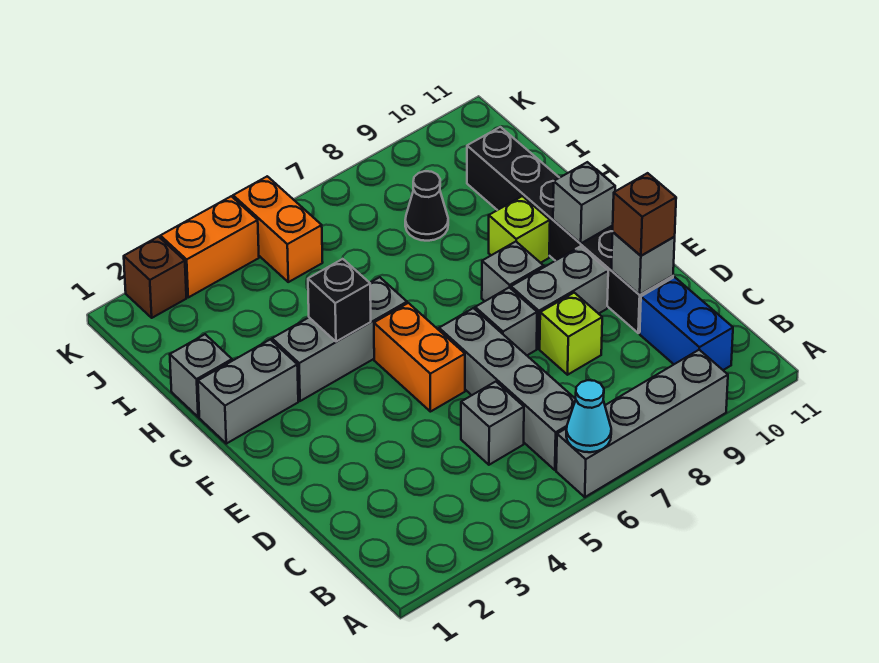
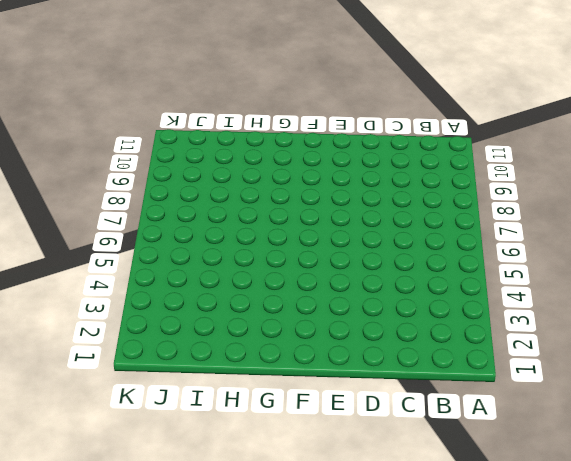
none -> grey 1x4 brick [556,350,728,497]
none -> grey 1x4 brick [439,308,576,470]
none -> blue 1x2 brick [640,277,733,370]

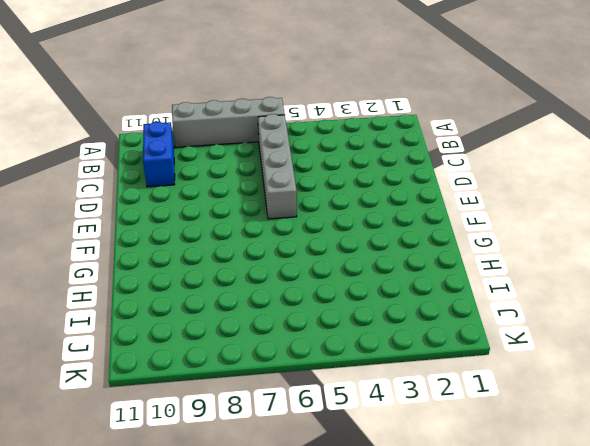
none -> grey 1x1 brick [461,382,524,465]
none -> lime 1x1 brick [540,293,602,375]
none -> black 1x6 brick [467,127,673,333]

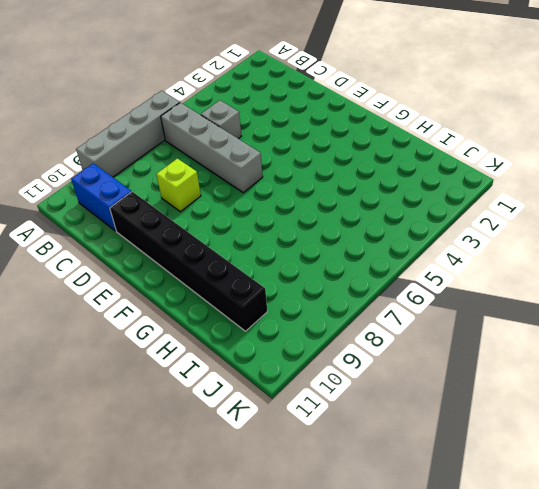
none -> orange 1x2 brick [374,303,465,412]
none -> grey 1x1 brick [475,287,537,355]
none -> grey 1x2 brick [511,246,608,349]

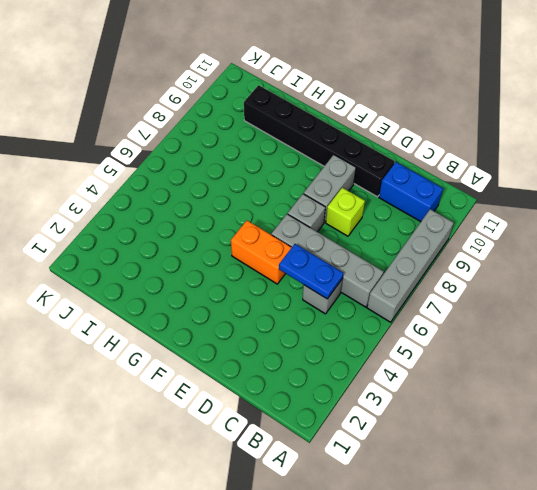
blue 1x2 plate [279,244,343,299] -> none
none -> grey 1x1 brick [482,242,544,301]
none -> grey 1x2 brick [198,339,298,444]
none -> grey 1x3 brick [272,277,407,401]

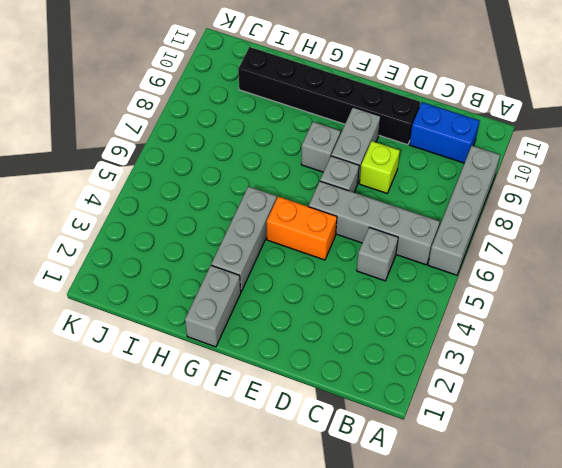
none -> lime 1x1 brick [489,196,550,263]
none -> grey 1x1 brick [170,334,232,417]
none -> black 1x1 cone [405,171,448,241]

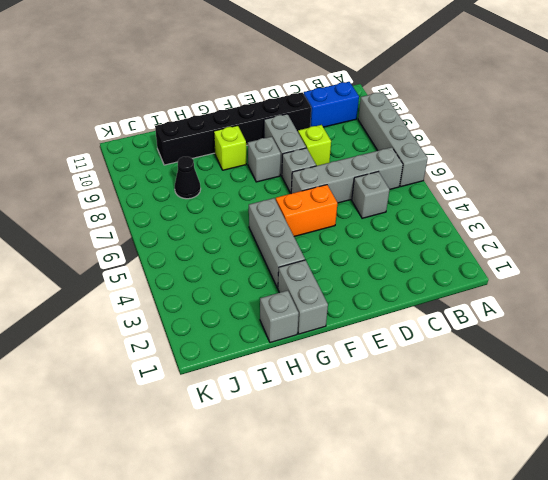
none -> orange 1x2 brick [233,176,323,282]
none -> brown 1x1 brick [124,237,186,318]
none -> orange 1x2 brick [160,196,259,297]

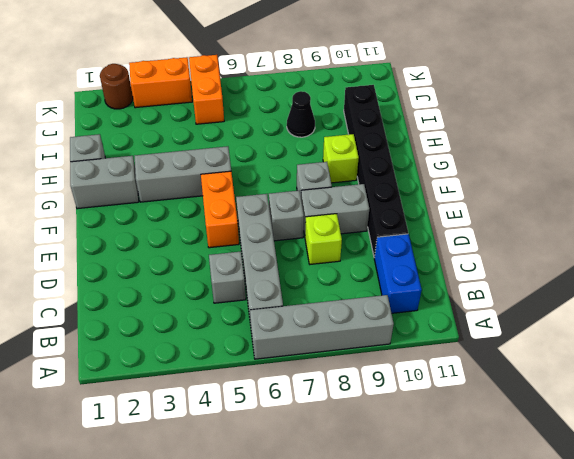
brown 1x1 round brick [100,64,133,109] -> brown 1x1 brick [124,237,186,318]
none -> cyan 1x1 cone [566,380,611,452]
none -> grey 1x1 brick [611,232,675,295]
none -> grey 1x1 brick [553,162,615,244]

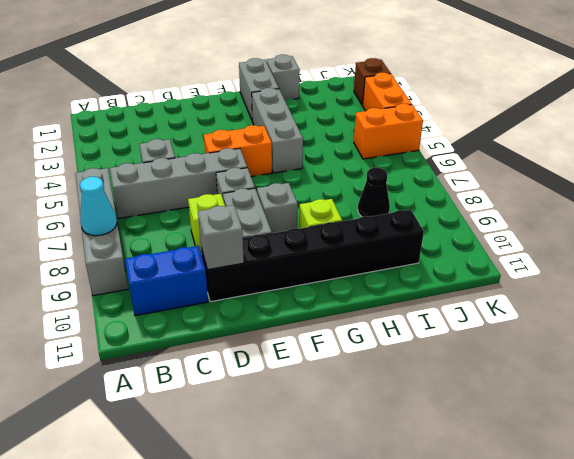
cyan 1x1 cone [80,177,117,236] -> cyan 1x1 cone moved to [566,380,611,452]
none -> grey 1x1 brick [553,162,615,244]
none -> black 1x1 brick [308,259,371,342]
none -> brown 1x1 brick [613,173,676,256]

